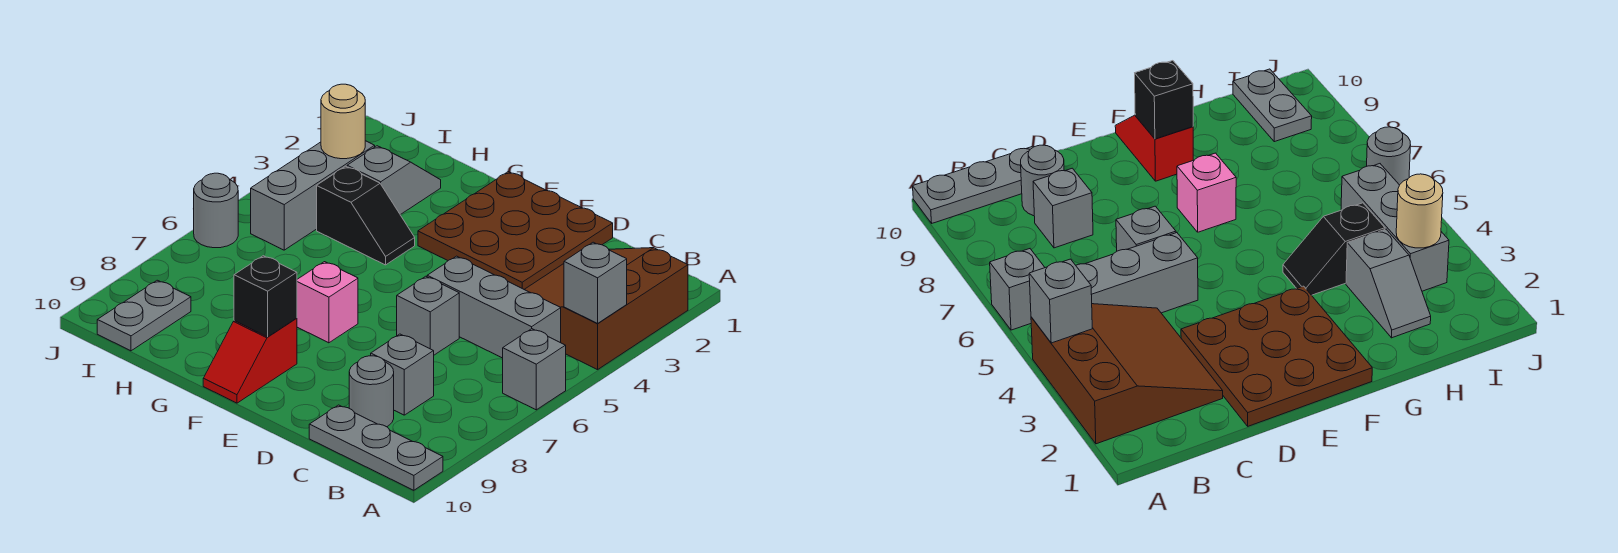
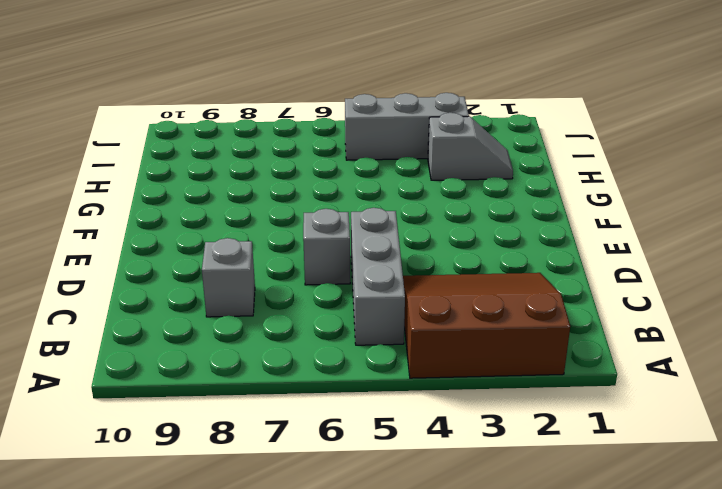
none -> grey 1x1 brick [503,329,566,410]
none -> grey 1x3 plate [309,405,443,490]
none -> grey 1x1 round brick [349,356,394,427]

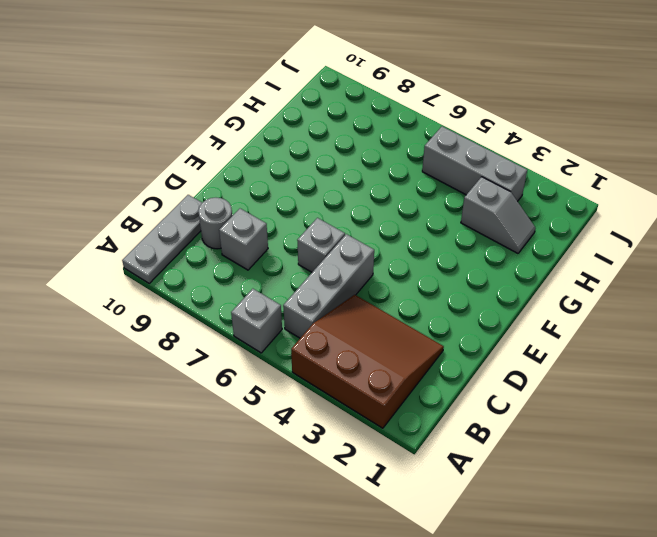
none -> brown 3x3 plate [418,172,613,289]
none -> pink 1x1 brick [297,262,358,343]
none -> red 1x2 slope [203,318,297,403]

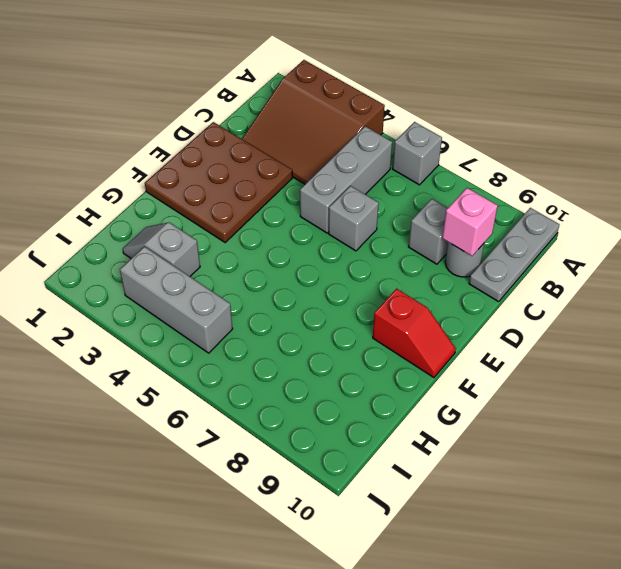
pink 1x1 brick [442,188,498,256] -> pink 1x1 brick moved to [297,262,358,343]
none -> black 1x2 slope [317,166,415,265]
none -> grey 1x2 plate [97,280,191,351]
none -> grey 1x1 round brick [194,173,238,248]

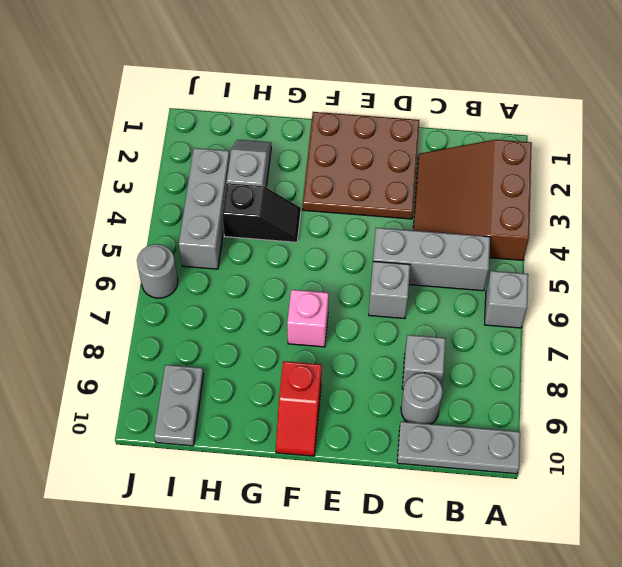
none -> grey 1x1 brick [564,242,627,323]
none -> black 1x1 brick [234,256,297,337]
none -> tan 1x1 round brick [321,84,365,159]

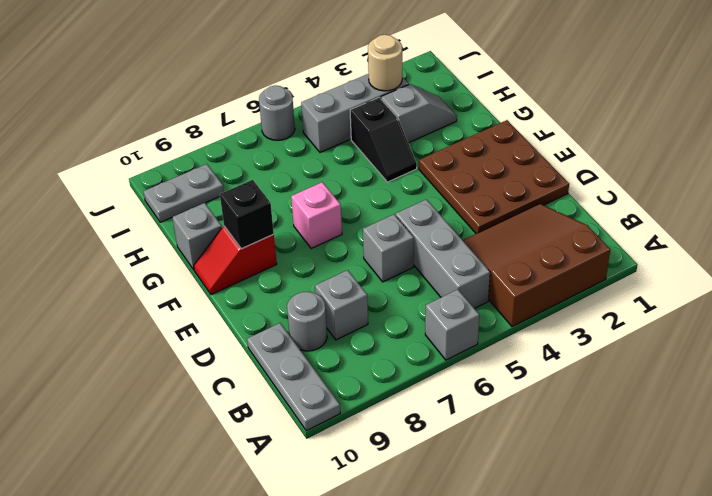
grey 1x1 brick [172,203,222,270] -> grey 1x1 brick moved to [564,242,627,323]

